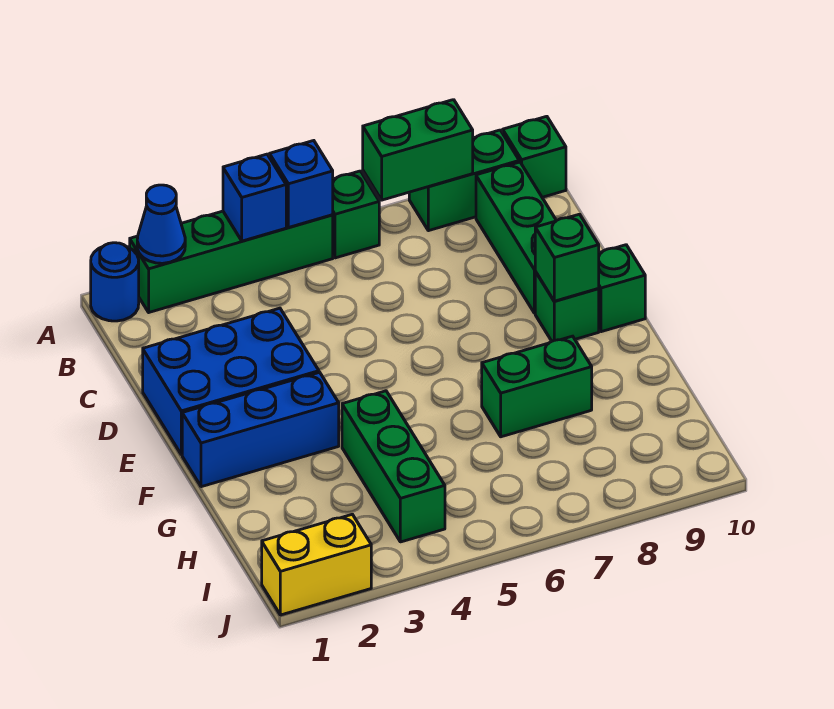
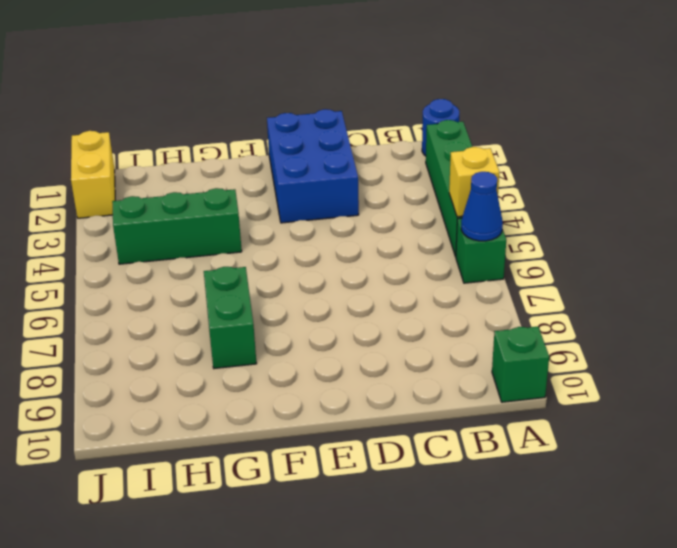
yellow 1x1 brick [449,147,499,217] -> blue 1x1 brick [270,141,333,228]
blue 1x1 cone [461,172,503,241] -> blue 1x1 cone moved to [137,185,185,263]
none -> green 1x2 brick [409,130,519,231]
none -> green 1x3 brick [476,162,556,313]
none -> green 1x1 brick [535,272,599,341]

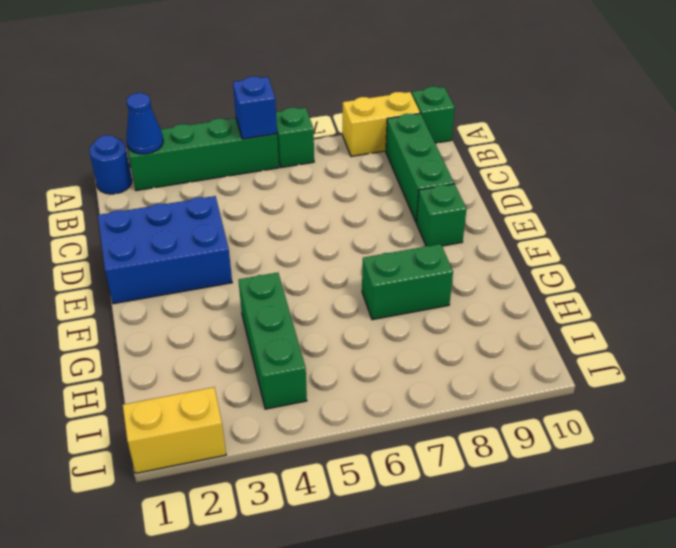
yellow 1x2 brick [343,92,420,156] -> green 1x2 brick [409,130,519,231]
none -> green 1x1 brick [598,245,645,332]
none -> blue 1x3 brick [182,372,339,487]
none -> blue 1x1 brick [223,154,286,241]

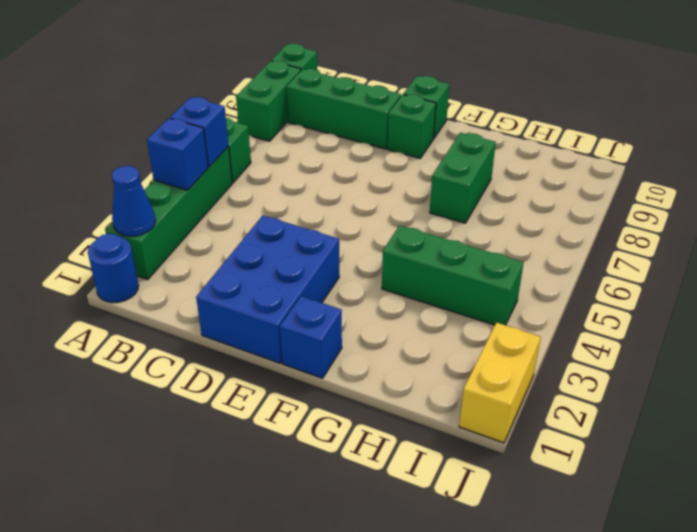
blue 1x1 brick [280,296,342,378] -> blue 1x3 brick [182,372,339,487]
none -> green 1x2 brick [363,100,473,200]
none -> green 1x1 brick [535,214,599,301]

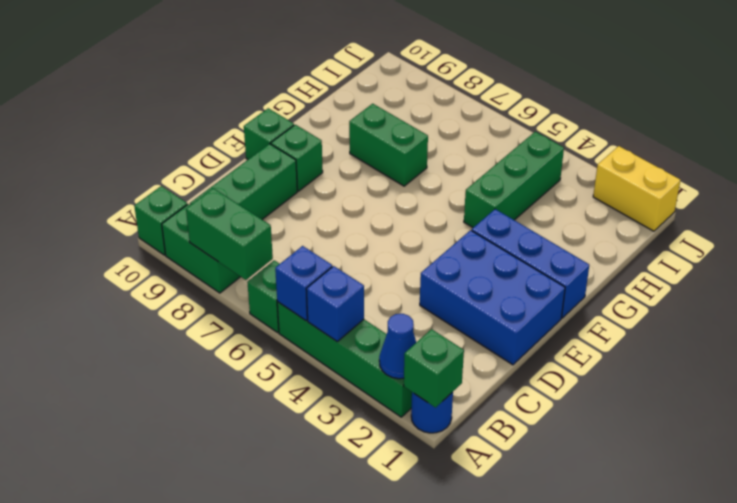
green 1x1 brick [404,329,464,408] -> green 1x1 brick moved to [535,214,599,301]

